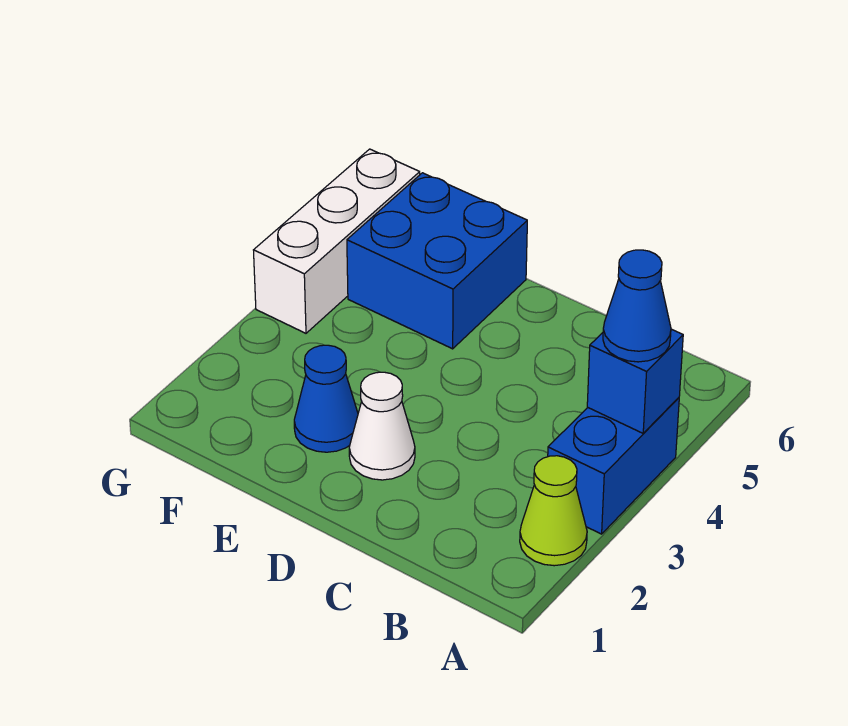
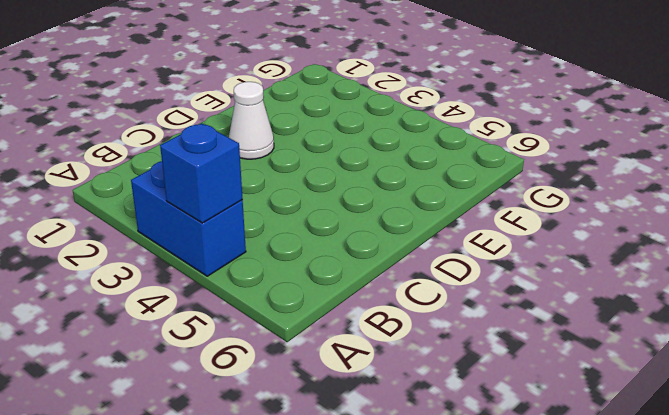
none -> lime 1x1 cone [520,456,587,566]
none -> blue 1x1 cone [294,345,358,452]

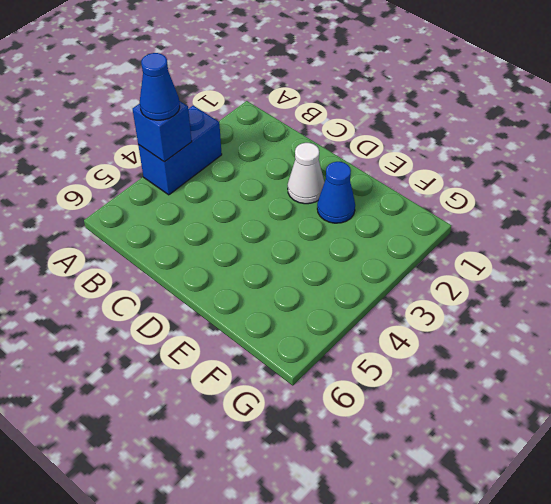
none -> lime 1x1 cone [520,456,587,566]
none -> blue 2x2 brick [347,173,527,349]

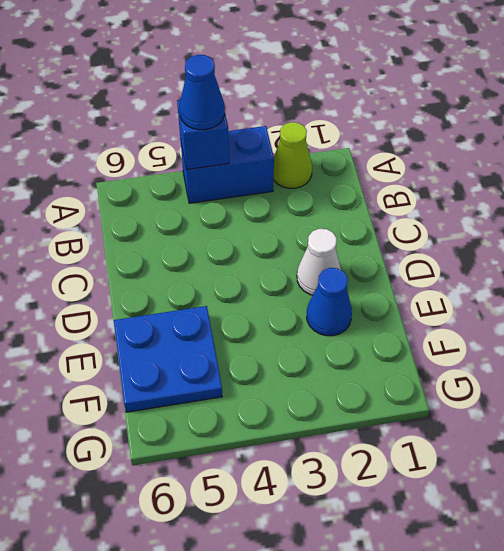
blue 2x2 plate [114,306,222,412] -> blue 2x2 brick [347,173,527,349]
none -> white 1x3 brick [254,149,420,333]

